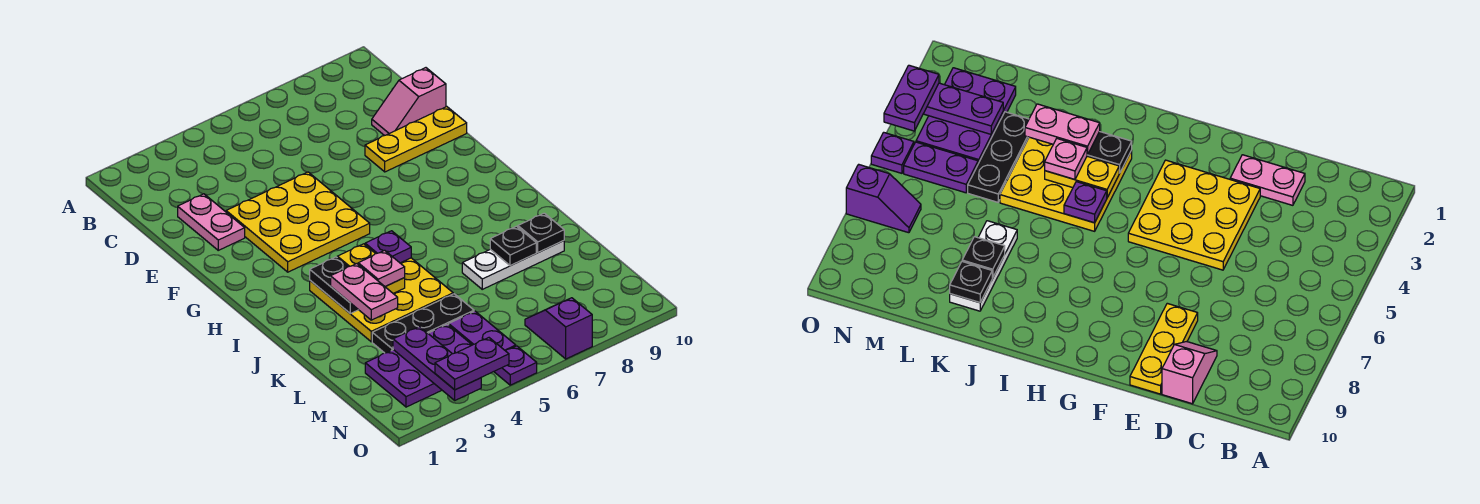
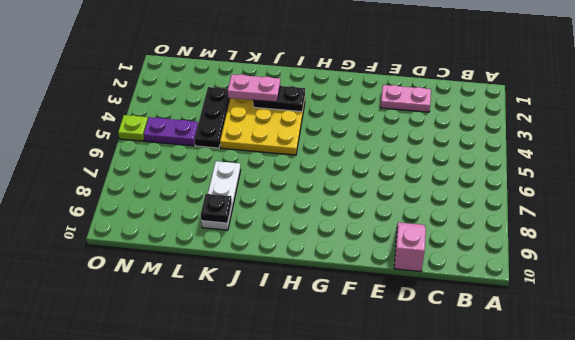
lime 1x1 plate [118,115,148,141] -> purple 1x1 plate [494,346,537,385]
none -> yellow 3x3 plate [226,172,370,272]
none -> yellow 1x3 plate [365,107,467,172]
none -> purple 2x3 plate [365,324,472,407]

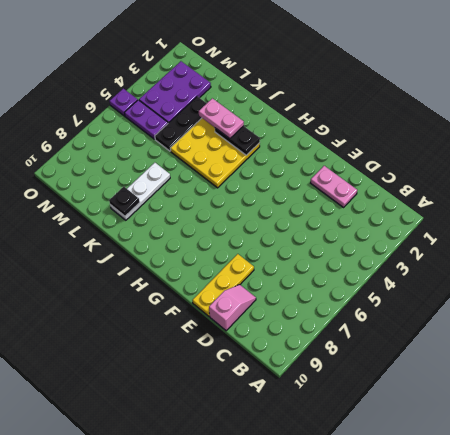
none -> yellow 3x3 plate [226,172,370,272]
none -> purple 1x2 slope [525,298,592,359]
none -> yellow 1x2 plate [337,244,405,293]

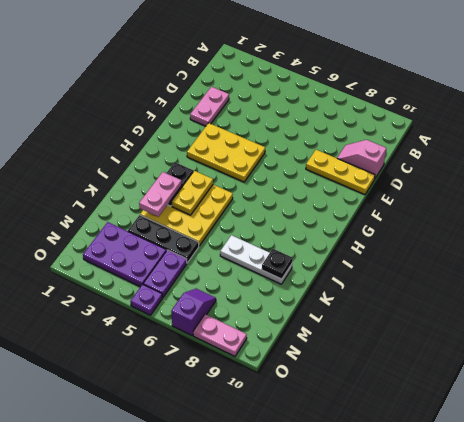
yellow 2x3 plate [187,123,265,182] -> yellow 3x3 plate [226,172,370,272]
pink 1x2 plate [193,314,247,356] -> none
none -> purple 1x1 plate [365,231,411,263]
none -> black 1x1 plate [490,226,536,266]
none -> purple 1x3 plate [393,327,481,400]

